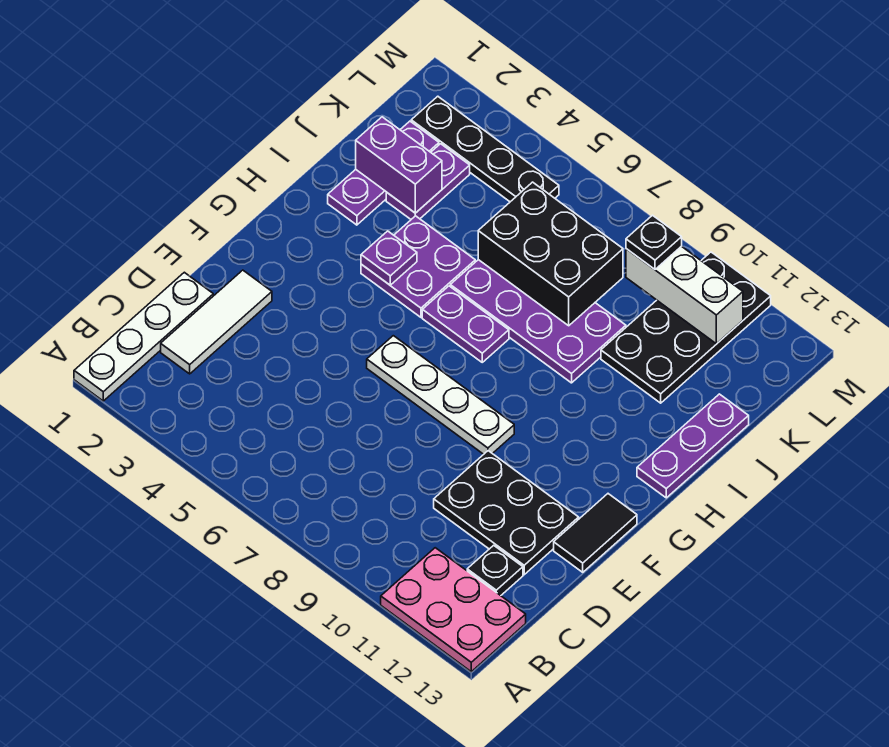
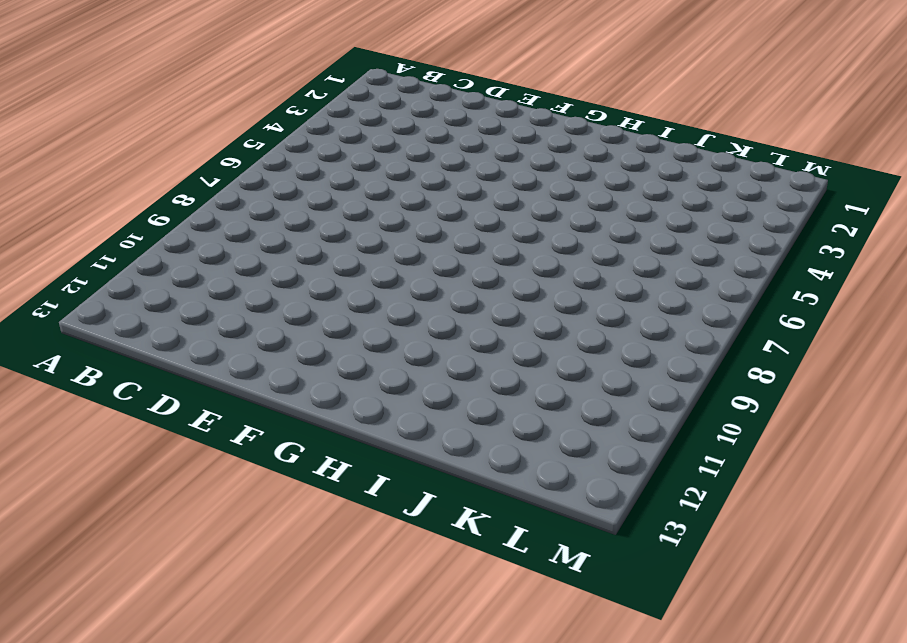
none -> white 1x4 plate [74,272,213,401]
none -> pink 2x3 plate [381,548,526,672]
none -> white 1x3 tile [161,270,272,374]

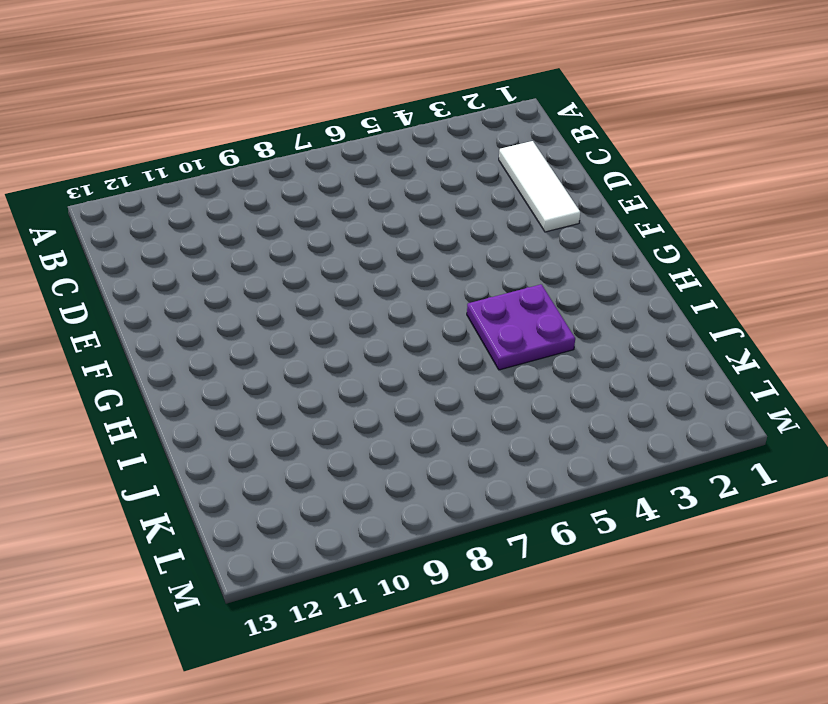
none -> white 1x4 plate [74,272,213,401]
none -> pink 2x3 plate [381,548,526,672]
none -> black 1x1 plate [467,545,523,596]

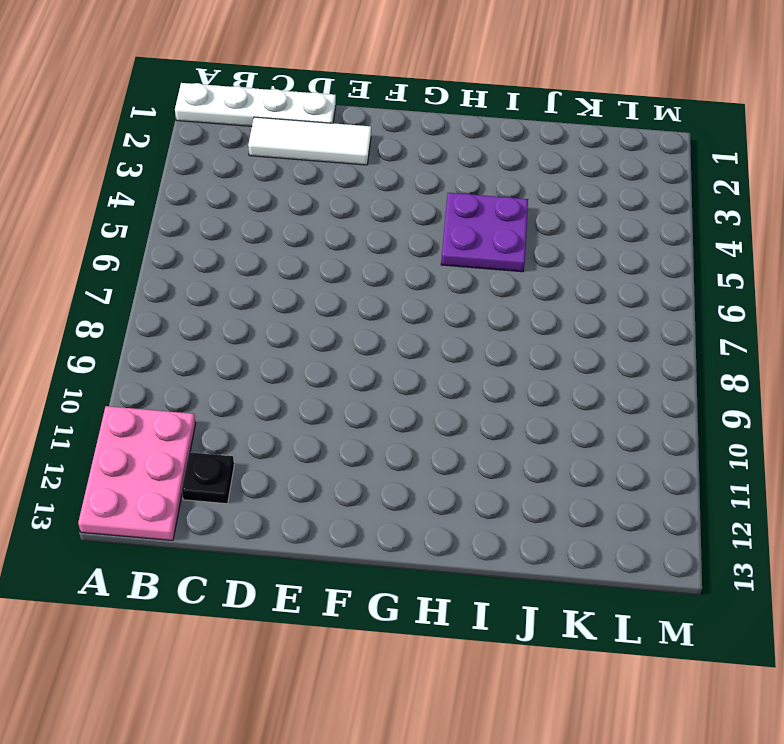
none -> black 2x3 plate [434,451,579,575]
none -> black 1x2 tile [554,494,637,572]
none -> white 1x4 plate [367,336,514,454]

